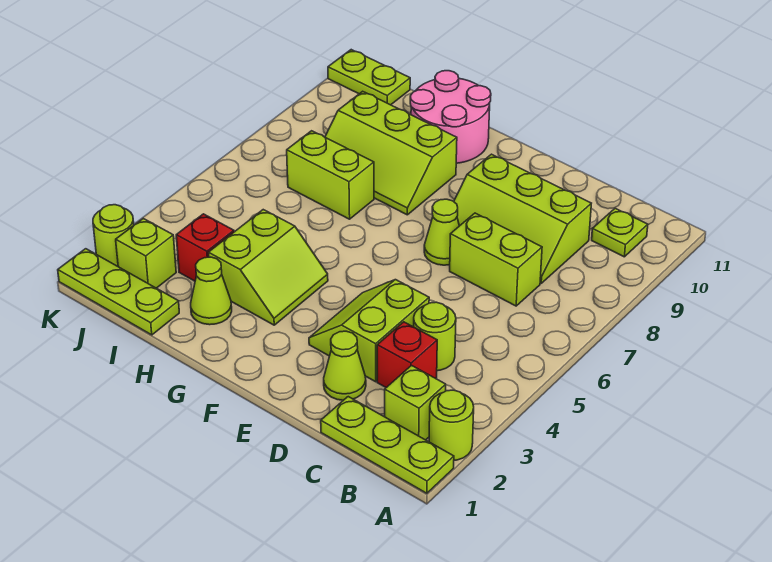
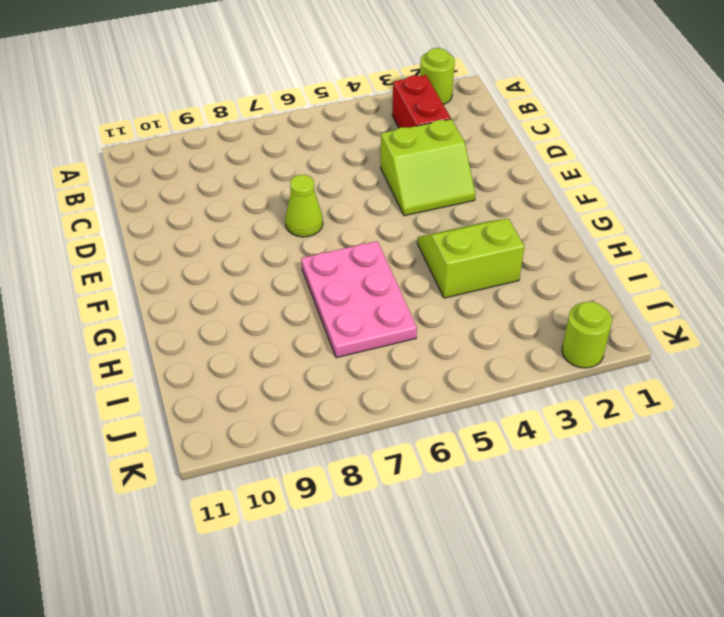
red 1x2 brick [392,75,451,128] -> red 1x1 brick [377,322,437,388]
pink 2x3 plate [301,241,417,358] -> lime 1x2 brick [287,131,374,219]
none -> lime 1x3 plate [321,397,454,493]
none -> lime 1x1 brick [385,366,446,440]
none -> lime 1x1 plate [592,208,648,257]

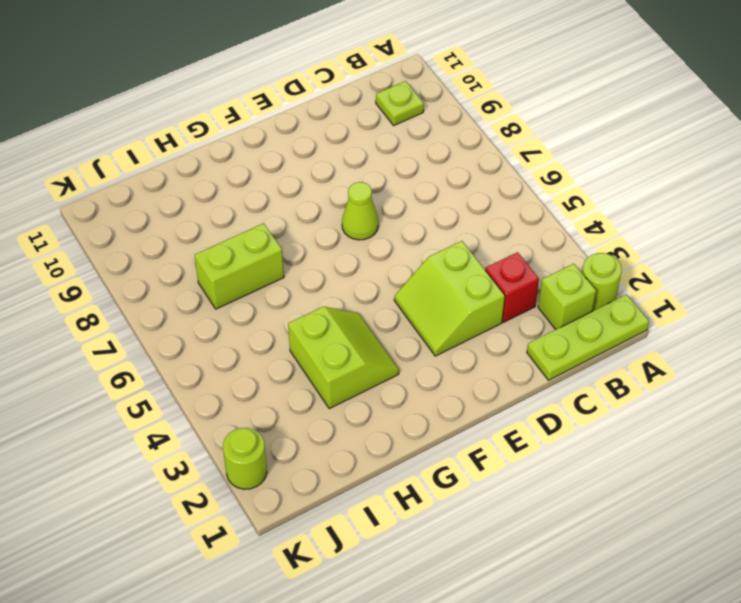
none -> lime 1x1 round brick [414,302,456,371]
none -> lime 1x2 brick [450,213,542,306]
none -> lime 2x3 slope [454,154,591,283]

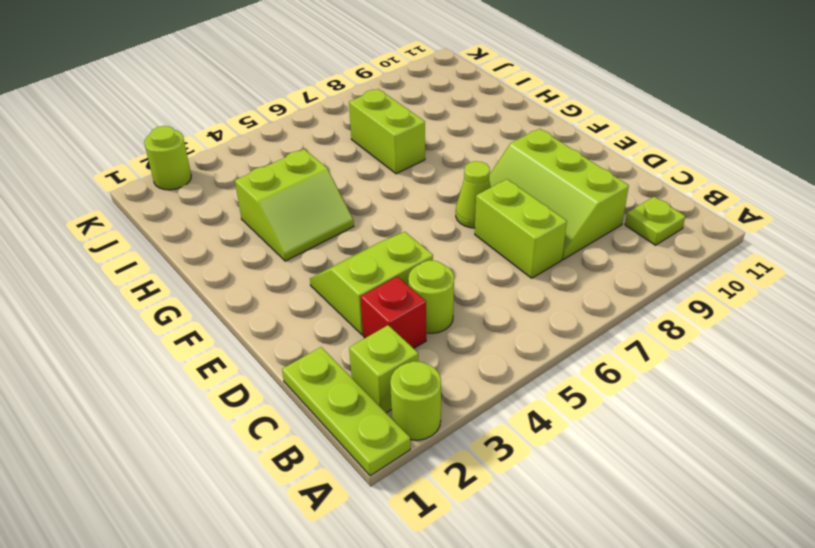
none -> lime 1x1 cone [324,331,366,400]
none -> lime 2x3 slope [325,91,457,215]
none -> pink 2x2 round brick [410,71,491,163]

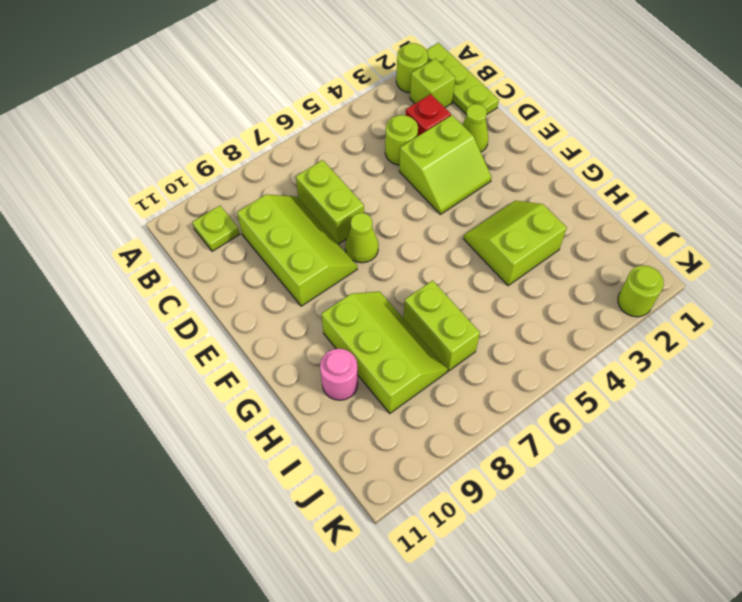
pink 1x1 round brick [320,349,358,400] -> pink 2x2 round brick [410,71,491,163]
none -> lime 1x1 cone [191,257,232,325]
none -> lime 1x3 plate [58,249,179,335]
none -> red 1x1 brick [176,214,234,281]

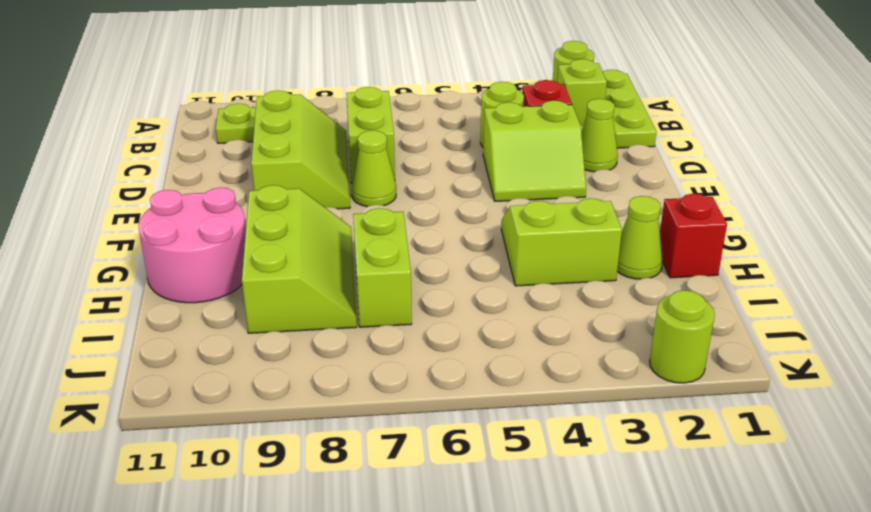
red 1x1 brick [660,194,727,278] -> red 1x1 brick moved to [176,214,234,281]
none -> lime 1x3 plate [58,249,179,335]
none -> lime 1x1 brick [116,219,176,288]
none -> lime 1x2 plate [328,50,410,105]

